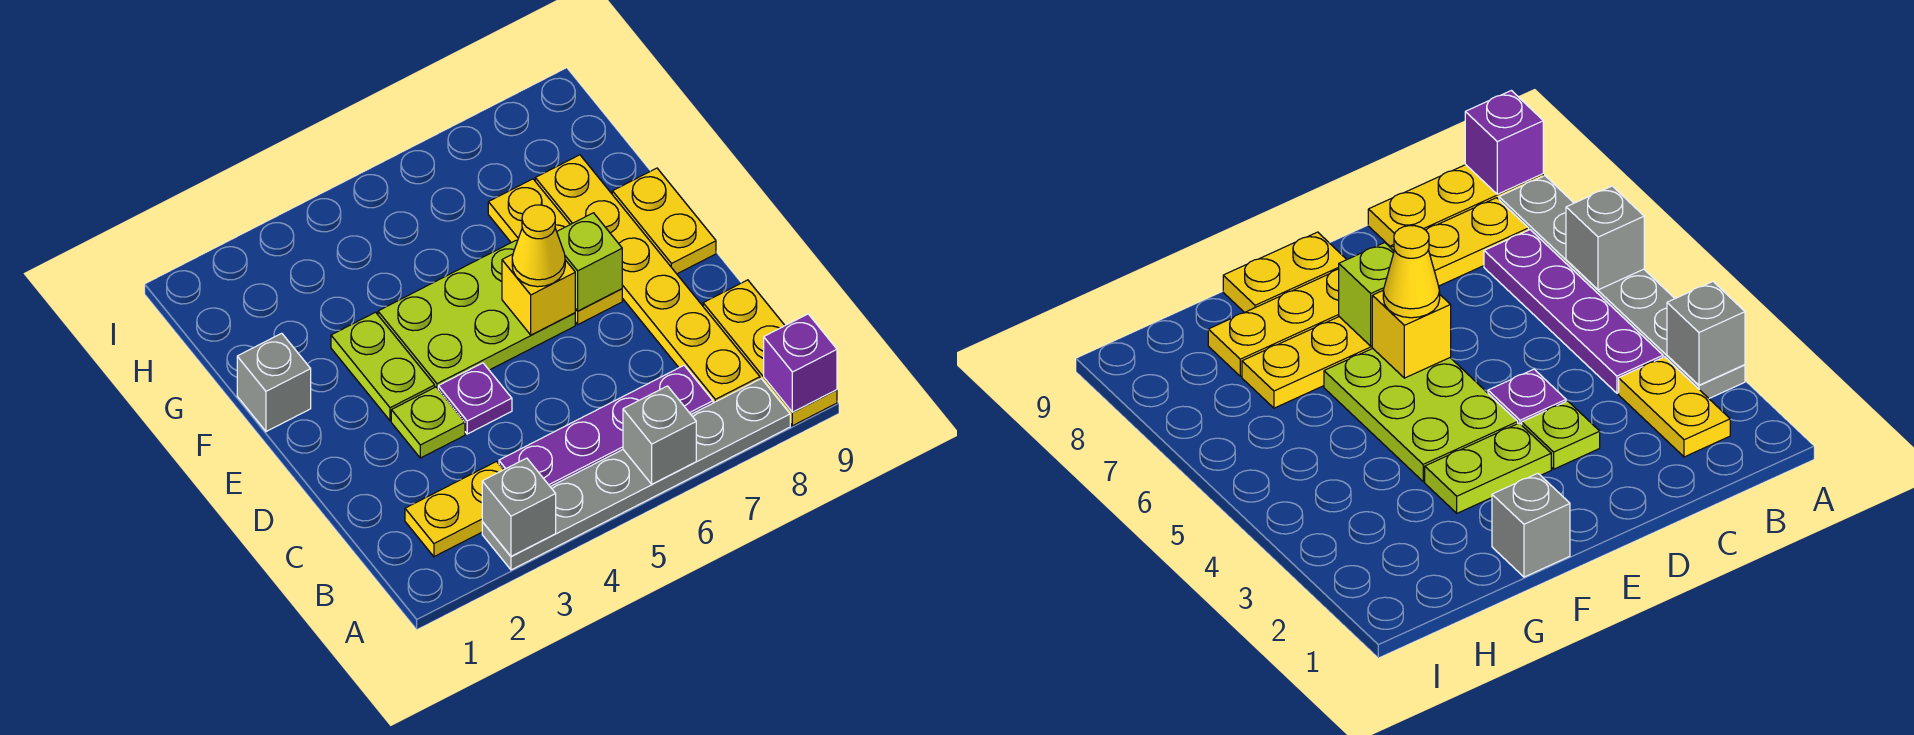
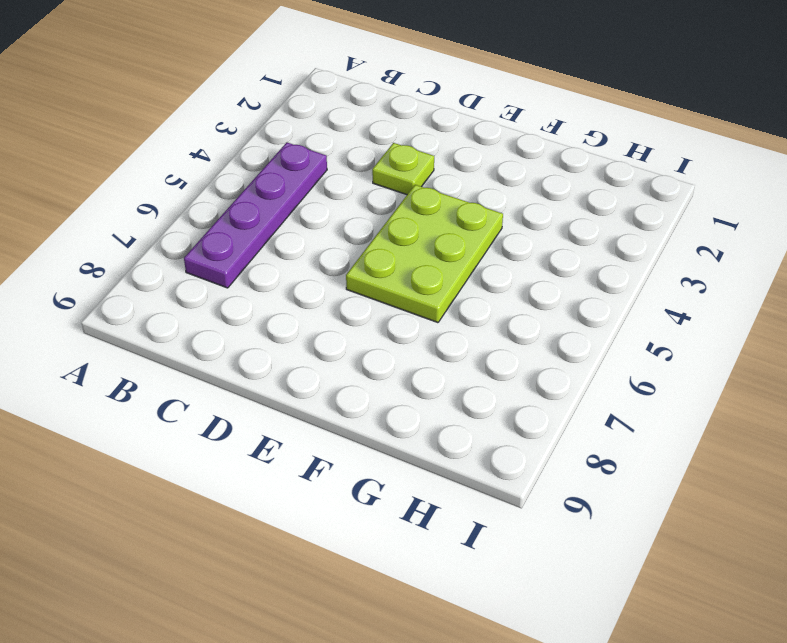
none -> grey 1x6 plate [482,379,790,570]
none -> yellow 1x3 plate [703,280,837,426]
none -> yellow 1x2 plate [405,462,503,557]

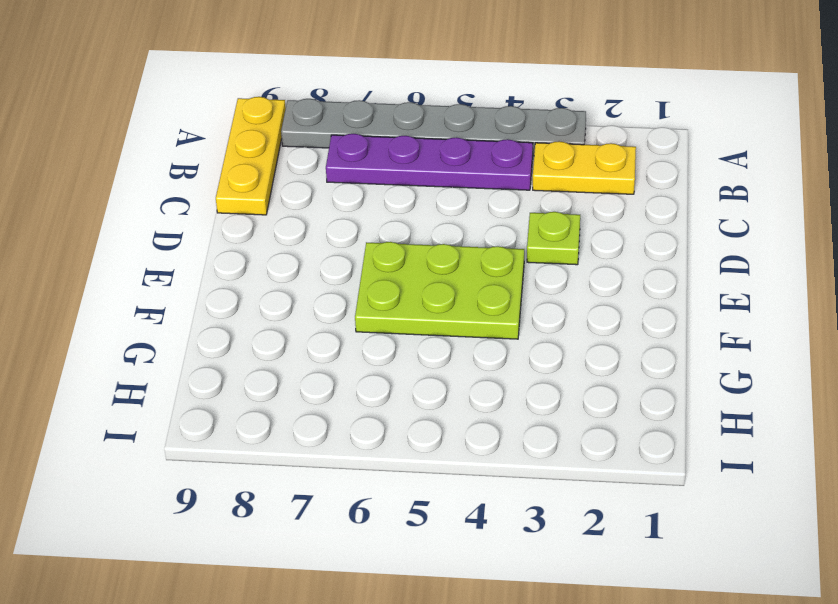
none -> yellow 1x6 plate [535,155,760,403]
none -> purple 1x1 plate [438,363,512,434]
none -> lime 1x2 plate [331,312,435,421]

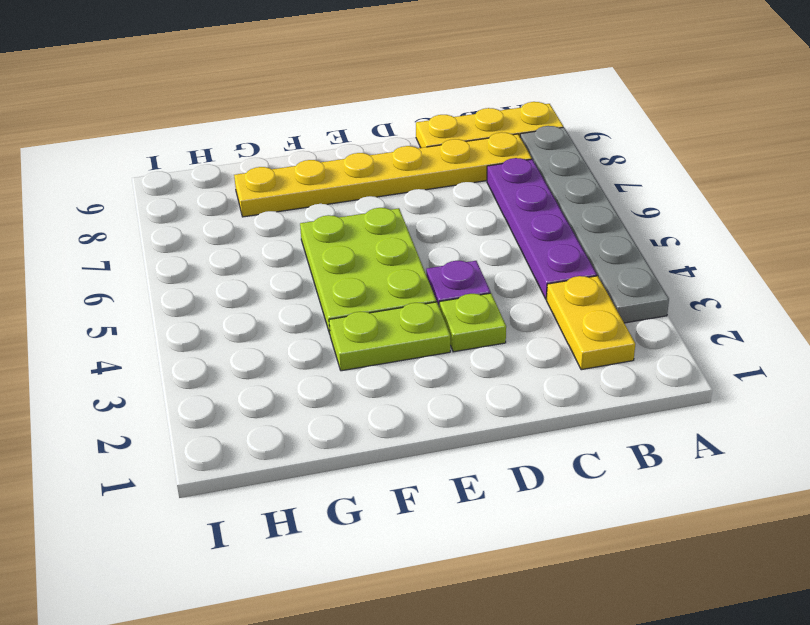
none -> yellow 1x3 plate [488,179,622,324]
none -> yellow 1x2 plate [612,168,716,274]
none -> grey 1x1 brick [237,333,311,432]

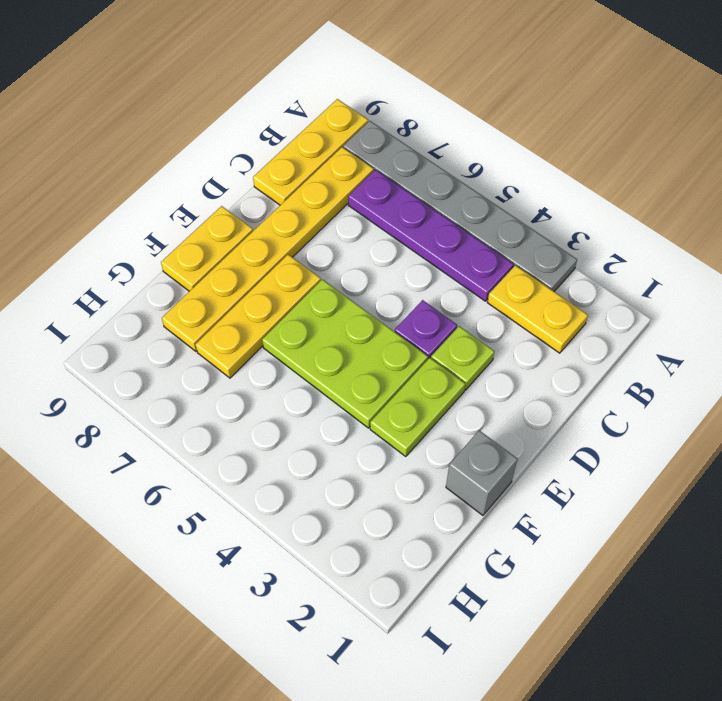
none -> grey 1x1 brick [482,458,556,557]
none -> grey 1x1 brick [623,386,696,484]
none -> purple 1x1 brick [764,314,837,412]

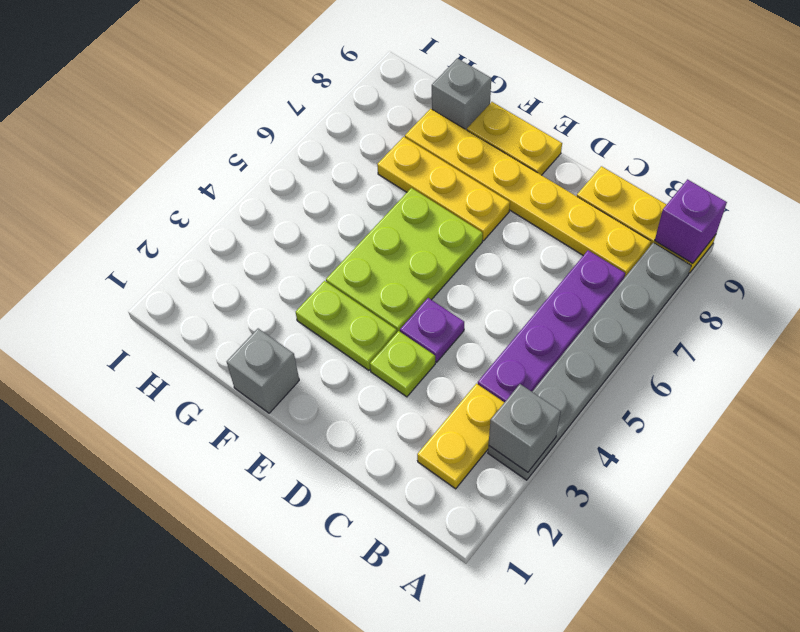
grey 1x1 brick [432,58,491,130] -> grey 1x1 brick moved to [623,386,696,484]
none -> yellow 1x1 brick [502,254,575,335]
none -> lime 1x1 brick [557,213,622,311]
none -> yellow 1x1 cone [512,205,565,287]

